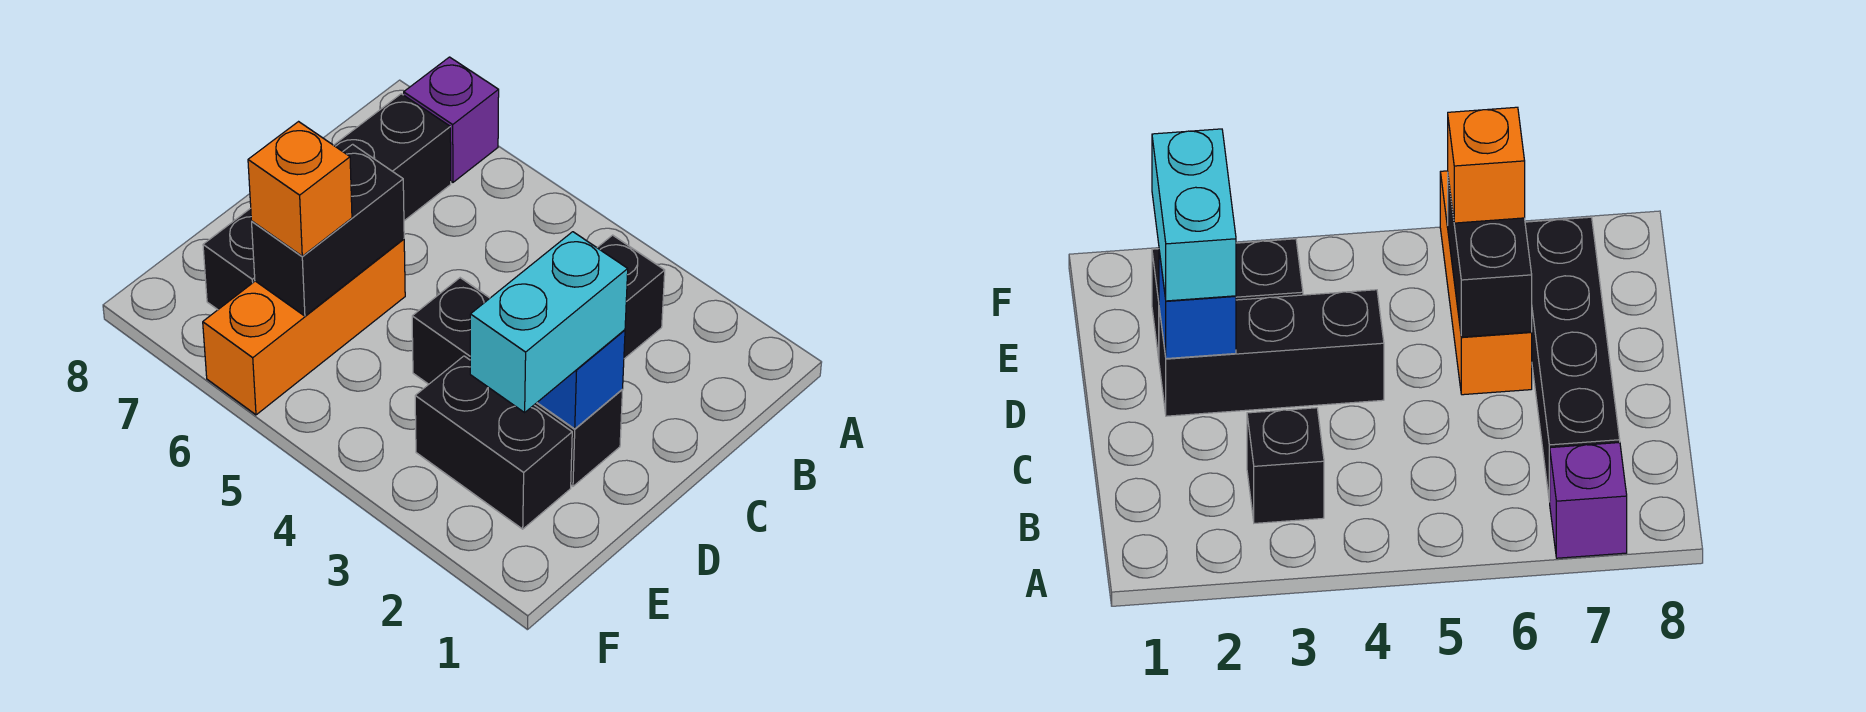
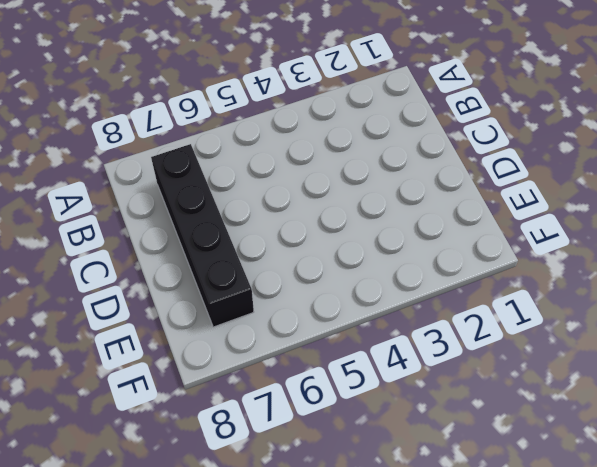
none -> purple 1x1 brick [404,57,499,182]
none -> black 1x1 brick [597,235,665,359]

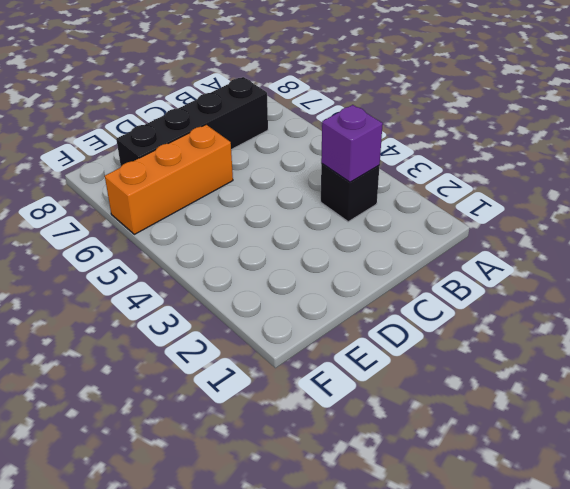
purple 1x1 brick [321,105,383,182] -> purple 1x1 brick moved to [404,57,499,182]
none -> black 1x3 brick [412,278,623,486]
none -> black 1x2 brick [415,356,572,529]

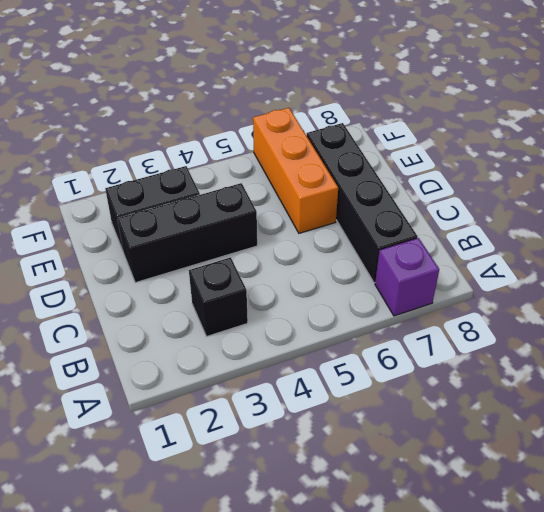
none -> blue 1x1 brick [537,330,625,429]
none -> black 1x2 brick [252,144,404,316]

